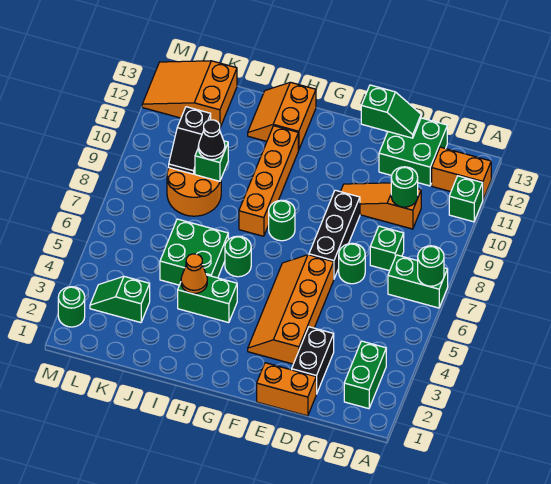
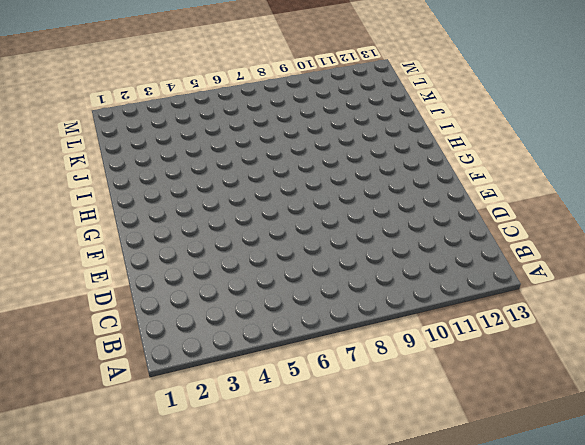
none -> green 1x2 brick [388,255,448,308]
none -> green 1x1 brick [449,176,483,222]
none -> orange 1x2 brick [432,147,491,199]

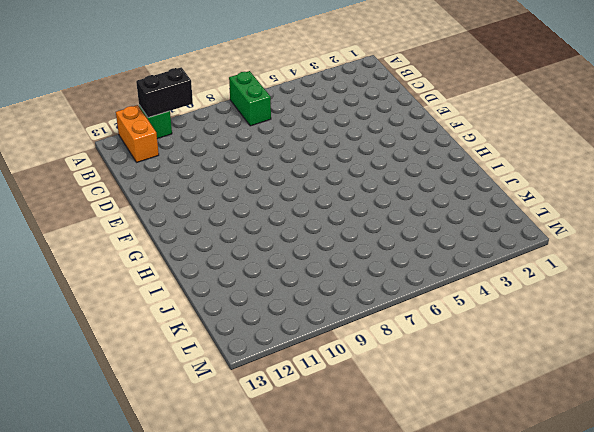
black 1x2 brick [136,67,193,118] -> black 1x2 brick moved to [292,327,334,394]
none -> green 1x2 brick [344,341,386,409]
none -> green 1x1 brick [370,226,404,271]
none -> orange 1x3 slope [341,183,421,229]

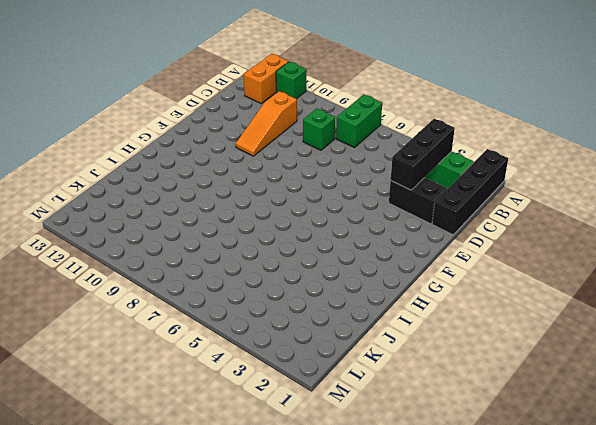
black 1x4 brick [432,149,508,235] -> orange 1x2 brick [257,363,316,416]
black 1x3 brick [391,119,455,190] -> black 1x3 brick turned to [309,190,360,278]
none -> green 2x2 brick [379,118,447,186]
none -> green 1x1 round brick [339,243,365,284]
none -> orange 2x4 slope [248,255,334,364]

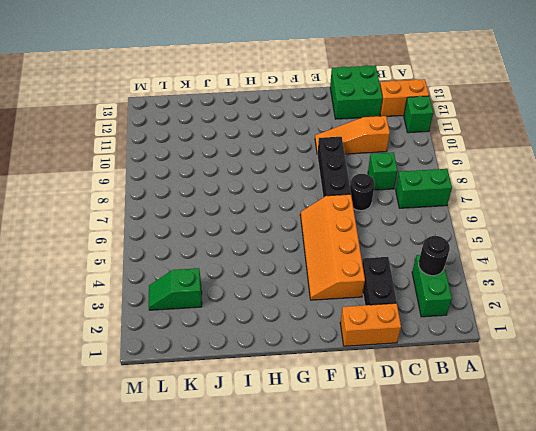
black 1x1 round brick [419,236,450,276] -> none
black 1x1 round brick [350,174,375,211] -> green 1x1 round brick [339,243,365,284]
none -> green 1x1 round brick [269,200,295,241]
none -> green 1x2 brick [178,275,237,323]
none -> green 1x1 round brick [225,236,251,277]

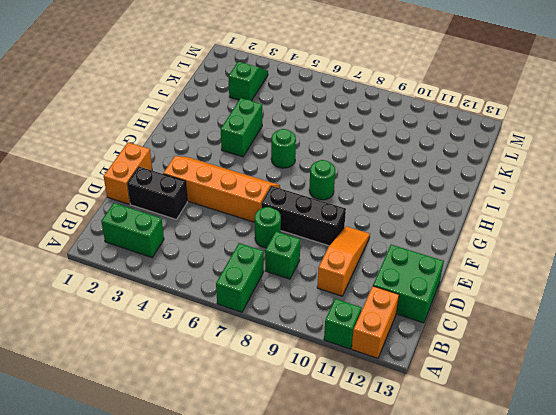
none -> orange 1x4 brick [239,126,298,236]
none -> orange 2x2 slope [248,82,316,150]
none -> green 2x2 brick [160,219,228,285]

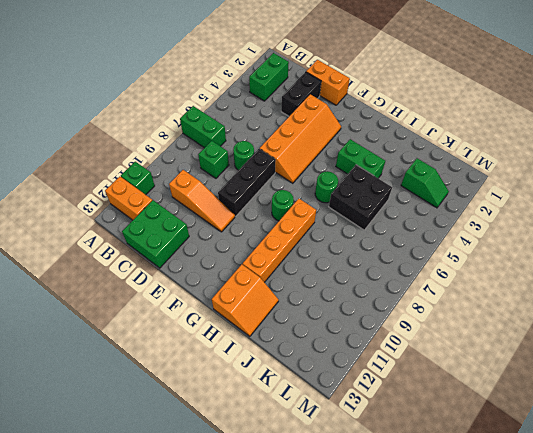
black 2x2 brick [329,165,392,230] -> green 2x2 brick [160,219,228,285]
none -> orange 2x2 round brick [167,168,221,216]
none -> orange 2x3 slope [142,61,237,127]
none -> green 1x1 round brick [58,287,85,327]

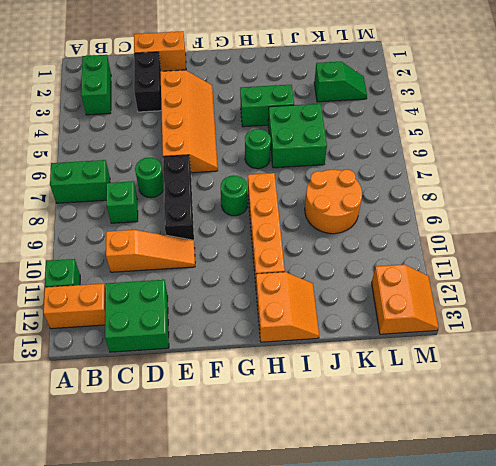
orange 2x2 slope [372,264,439,334] -> orange 2x3 slope [142,61,237,127]
none -> green 1x1 round brick [58,287,85,327]
none -> green 1x1 round brick [418,246,444,286]
none -> green 1x1 round brick [391,167,418,207]

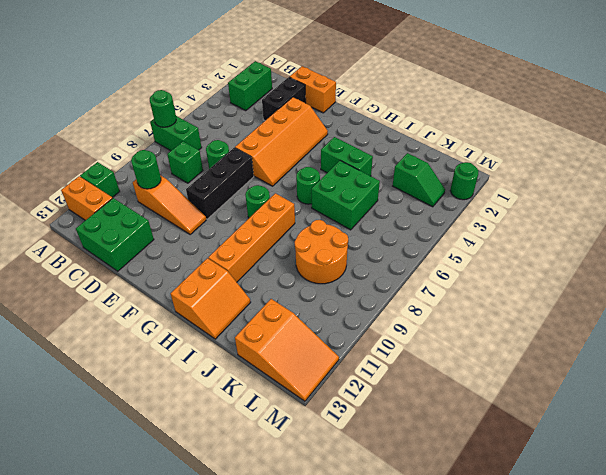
none -> green 1x2 slope [361,85,421,138]
none -> orange 1x1 cone [181,254,207,294]
none -> green 1x1 brick [195,141,228,181]

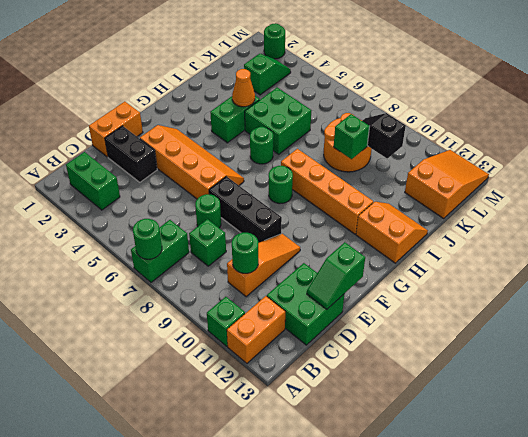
none -> black 1x1 cone [198,120,225,160]

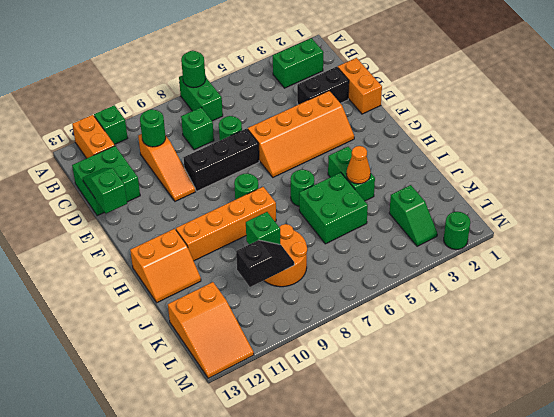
none -> black 1x1 cone [198,120,225,160]

